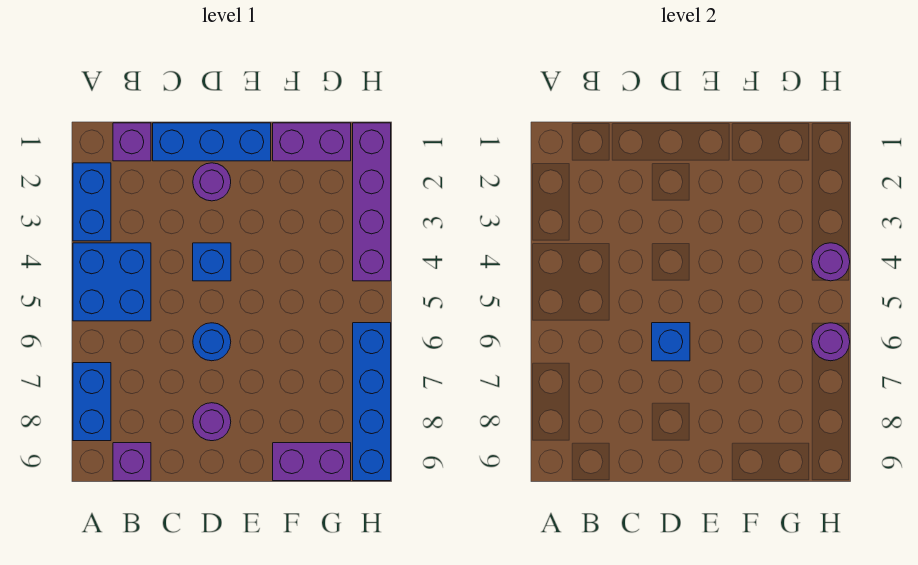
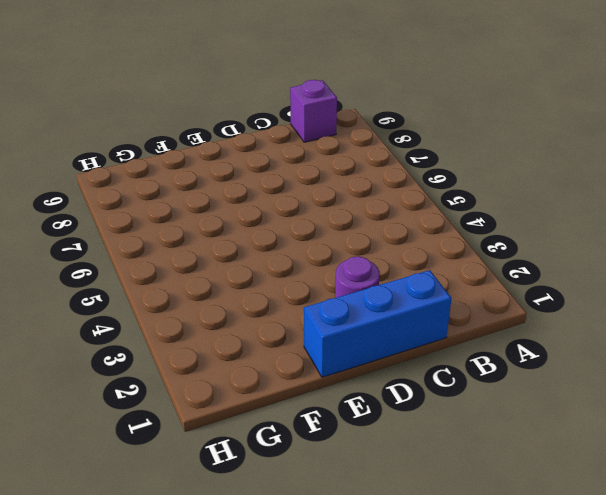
none -> blue 1x2 brick [73,163,111,241]
none -> blue 2x2 brick [73,243,151,321]
none -> blue 1x2 brick [73,363,111,441]

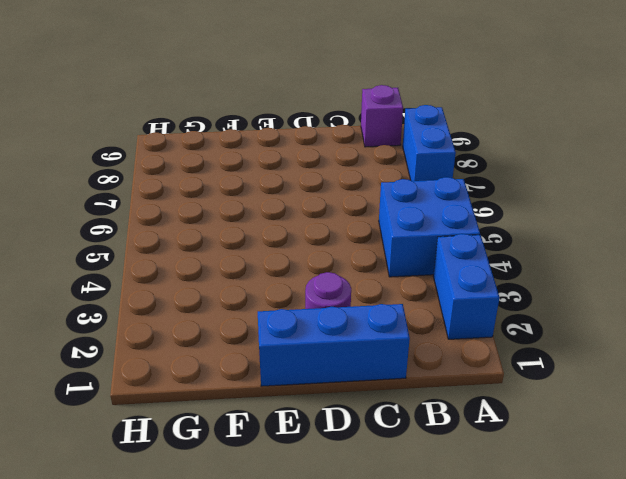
none -> purple 1x1 brick [113,123,151,161]
none -> blue 1x1 brick [193,243,231,281]
none -> blue 1x1 round brick [193,323,231,361]

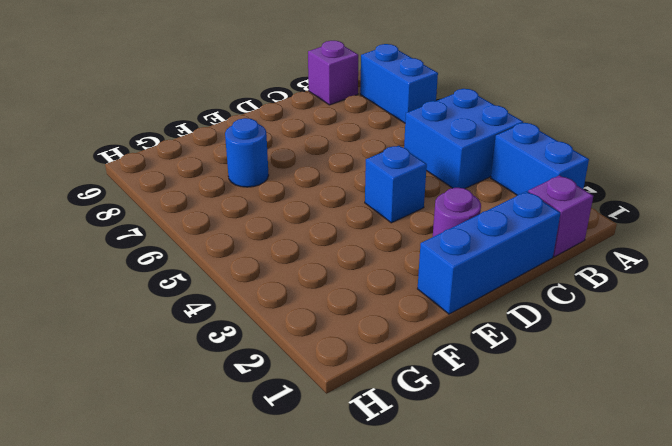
blue 1x1 round brick [225,118,269,187] -> blue 1x1 round brick moved to [193,323,231,361]
none -> purple 1x1 round brick [193,403,231,441]
none -> purple 1x2 brick [273,123,351,161]
none -> purple 1x2 brick [273,443,351,481]

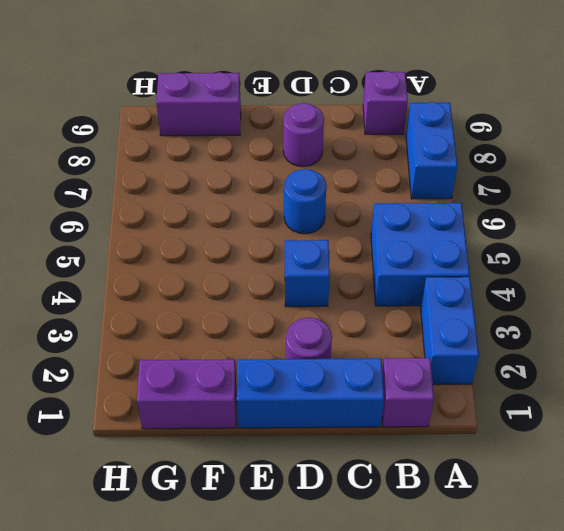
none -> purple 1x4 brick [353,123,391,281]
none -> blue 1x4 brick [353,323,391,481]
none -> blue 1x1 brick [652,323,690,361]

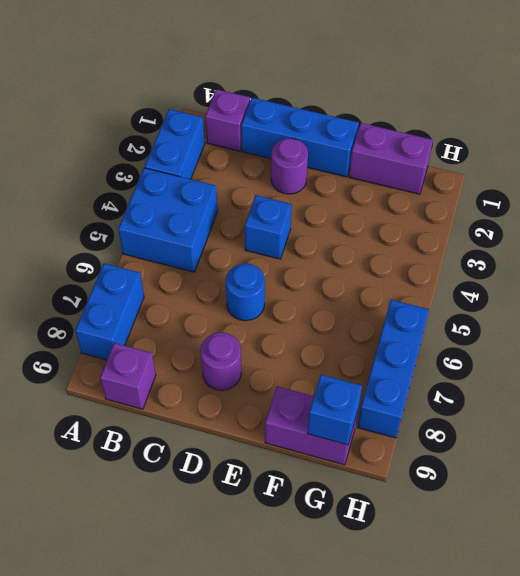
blue 1x1 brick [307,375,362,445] -> blue 1x1 brick moved to [652,323,690,361]
blue 1x3 brick [358,300,429,438] -> blue 1x4 brick [353,323,391,481]
none -> purple 1x4 brick [353,123,391,281]
none -> purple 1x1 round brick [812,243,850,281]
none -> purple 1x1 round brick [812,323,850,361]

